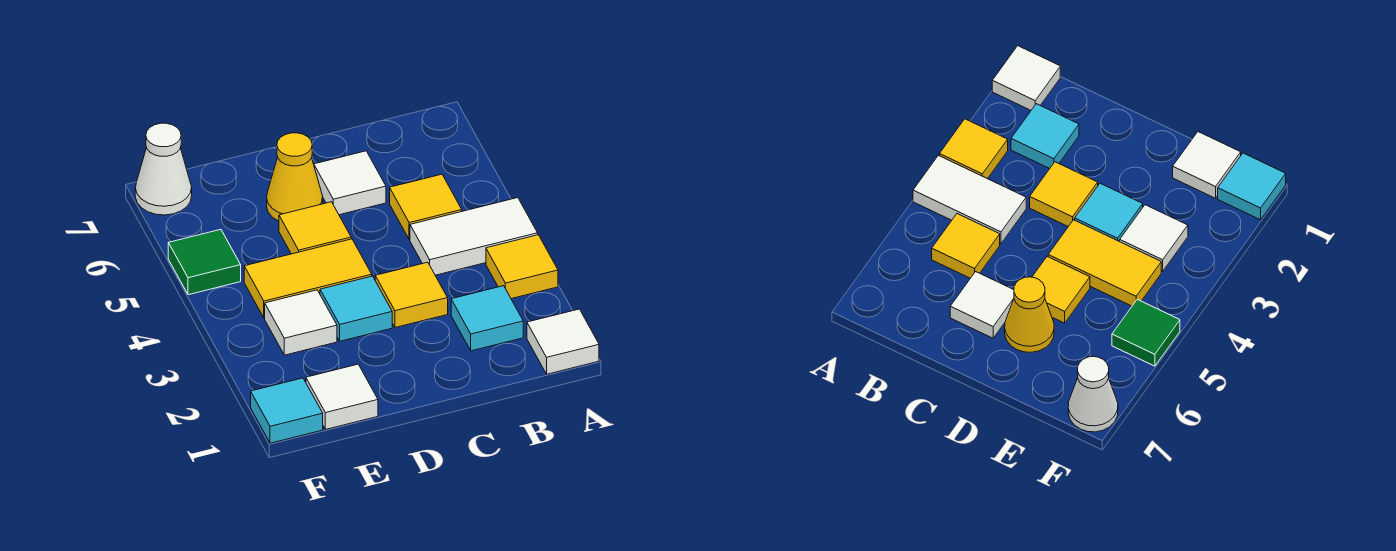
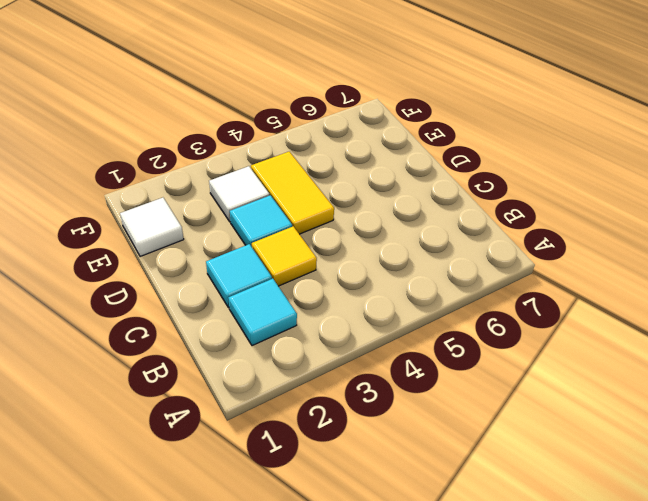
cyan 1x1 tile [206,244,272,308] -> cyan 1x1 tile moved to [251,378,323,443]
none -> white 1x1 tile [527,309,599,374]
none -> yellow 1x1 tile [486,235,558,299]
none -> white 1x2 tile [410,198,538,275]

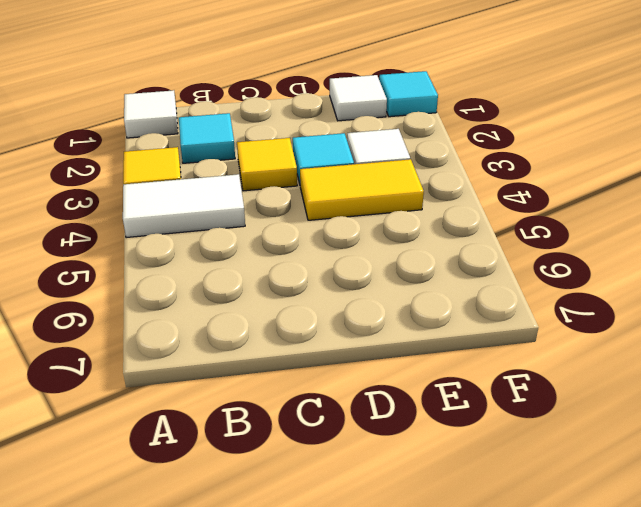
none -> yellow 1x1 tile [390,174,462,240]
none -> white 1x1 tile [314,151,386,215]
none -> yellow 1x1 tile [279,202,351,254]

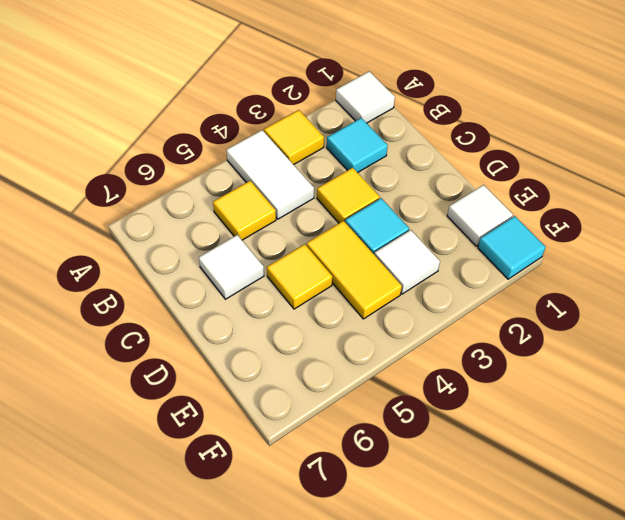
none -> yellow 1x1 cone [267,133,323,221]
none -> green 1x1 tile [168,230,241,295]
none -> white 1x1 cone [135,123,192,215]

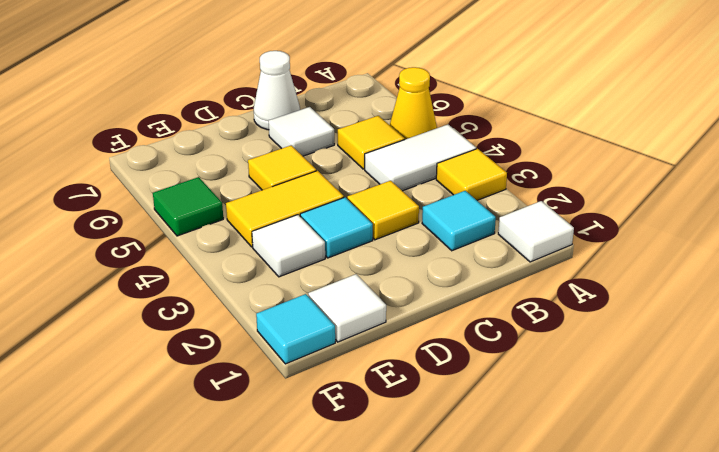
yellow 1x1 cone [390,67,437,139] -> yellow 1x1 cone moved to [267,133,323,221]
white 1x1 cone [254,51,300,130] -> white 1x1 cone moved to [135,123,192,215]

